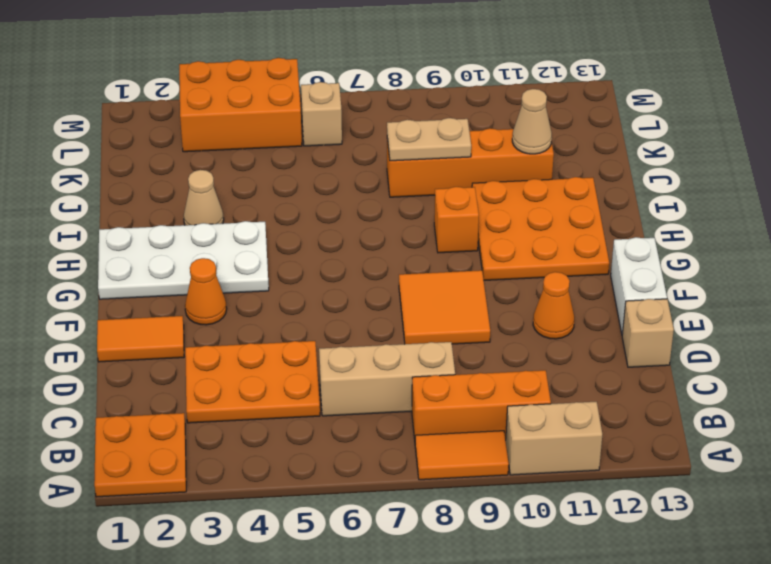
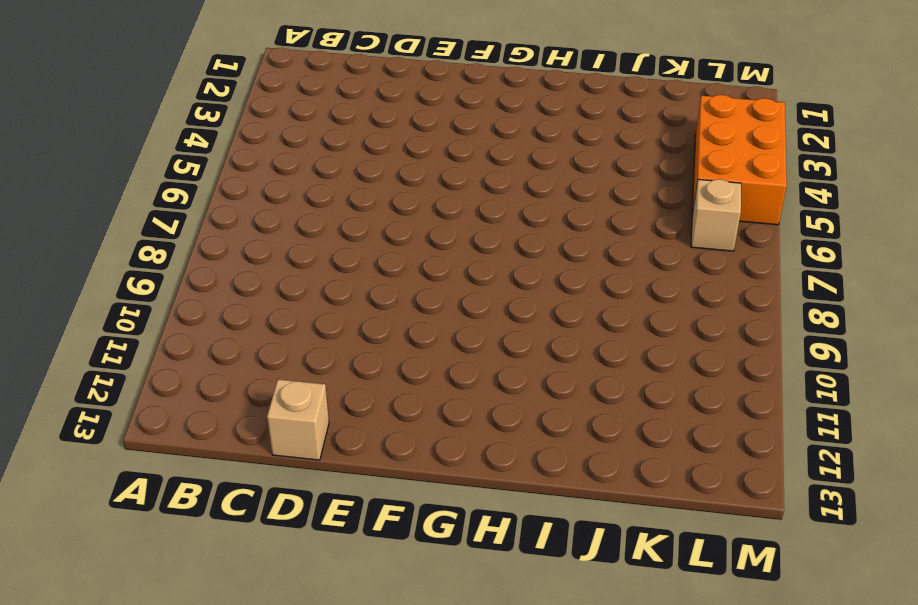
none -> orange 2x2 plate [94,413,186,497]
none -> orange 1x2 tile [415,431,509,480]
none -> tan 1x2 brick [506,402,602,475]

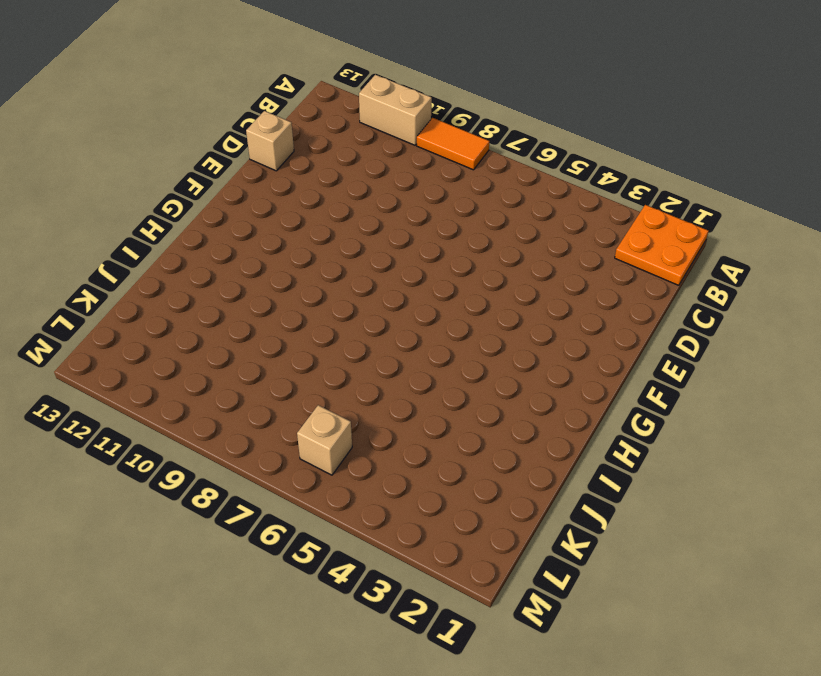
none -> orange 1x3 brick [412,370,551,440]
none -> orange 2x3 plate [185,341,320,423]
none -> tan 1x3 brick [319,342,455,416]

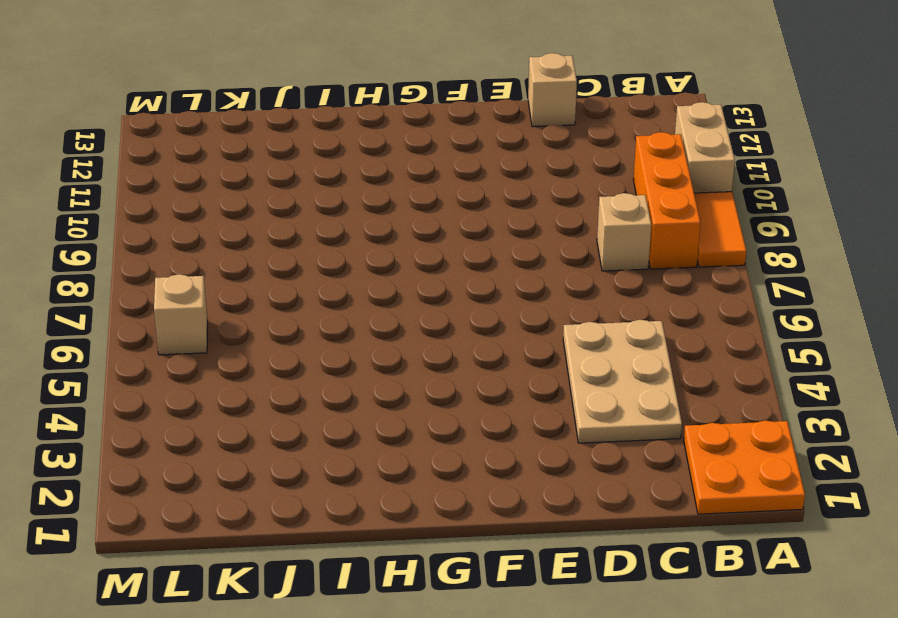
tan 2x3 plate [563,320,682,443] -> orange 2x3 plate [185,341,320,423]
tan 1x1 brick [597,193,651,271] -> tan 1x3 brick [319,342,455,416]
none -> orange 1x2 tile [97,316,184,362]
none -> orange 2x2 tile [399,270,490,344]
none -> orange 1x1 cone [533,272,575,339]

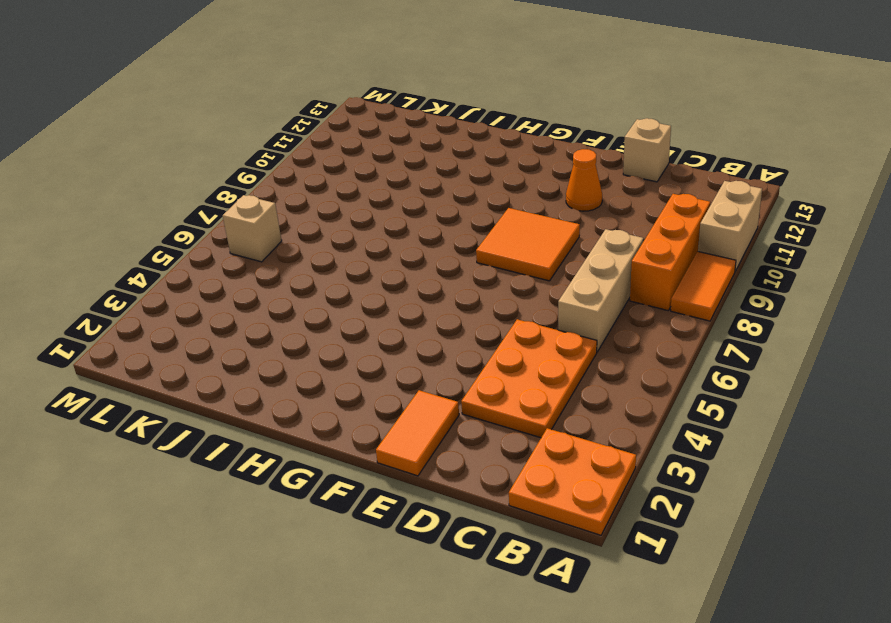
none -> white 1x2 brick [611,237,667,334]
none -> orange 1x1 cone [185,258,227,325]
none -> white 2x4 plate [98,221,269,299]

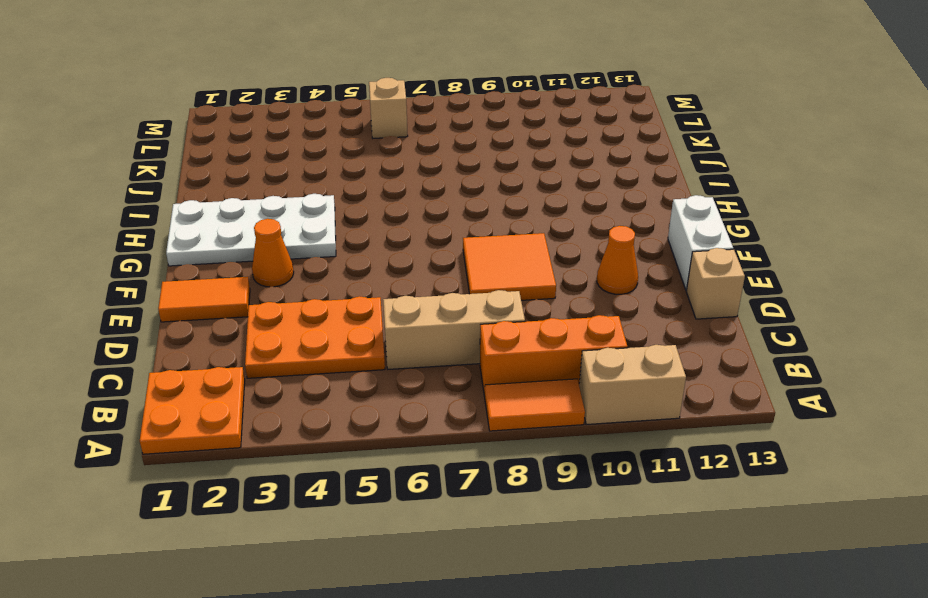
none -> orange 3x3 plate [472,177,609,280]
none -> orange 1x1 brick [434,187,479,253]
none -> tan 1x1 cone [184,170,224,225]

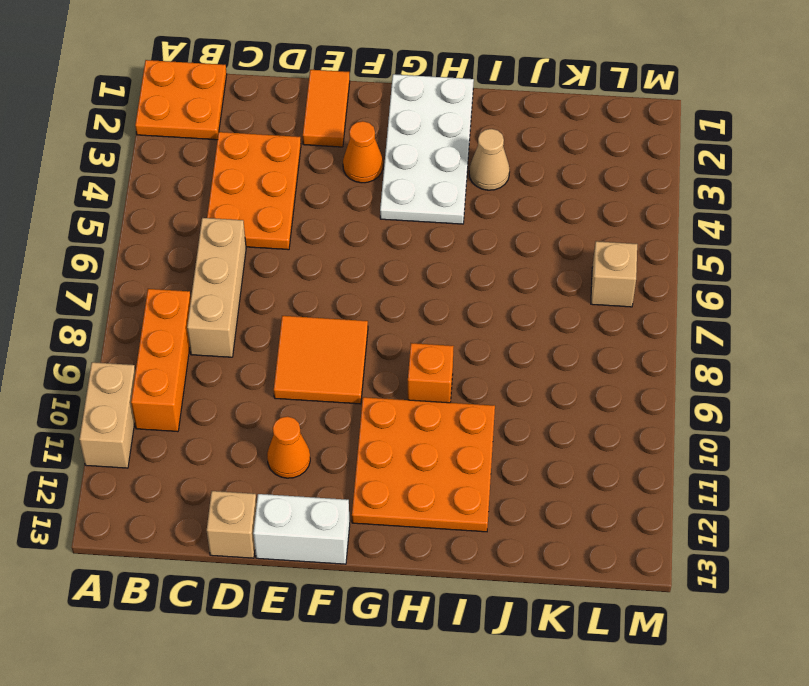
none -> orange 1x2 tile [415,431,509,480]
none -> orange 1x4 brick [387,128,554,197]
none -> orange 2x3 brick [179,58,302,152]

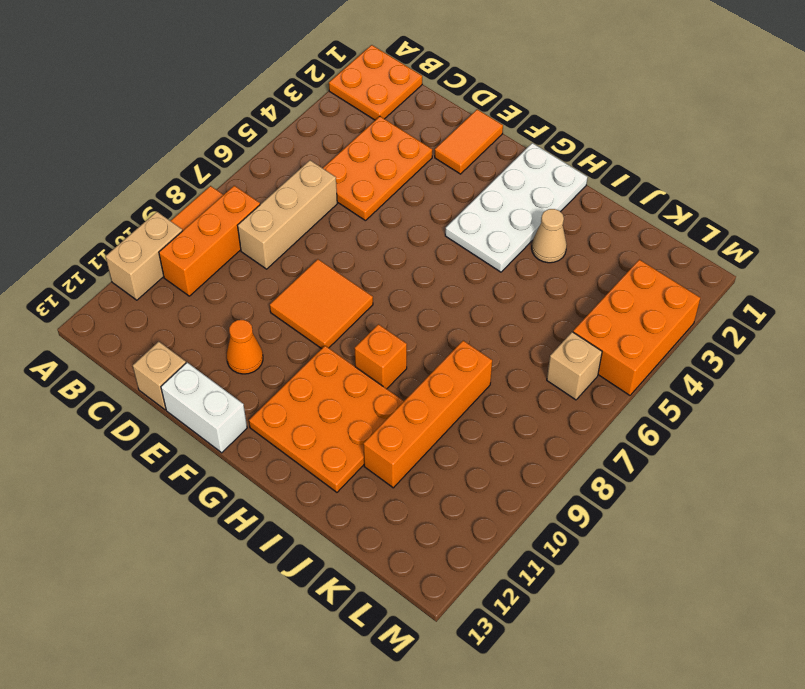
none -> orange 1x1 cone [185,258,227,325]
none -> tan 1x2 plate [387,118,471,161]
none -> tan 1x1 cone [512,89,552,154]

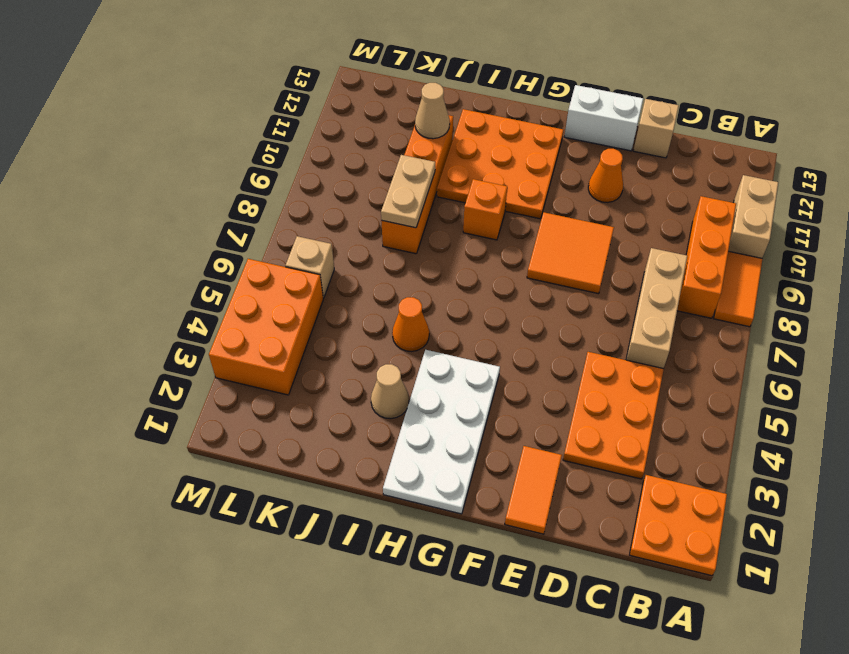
orange 1x1 cone [392,297,429,352] -> orange 1x1 cone moved to [185,258,227,325]

